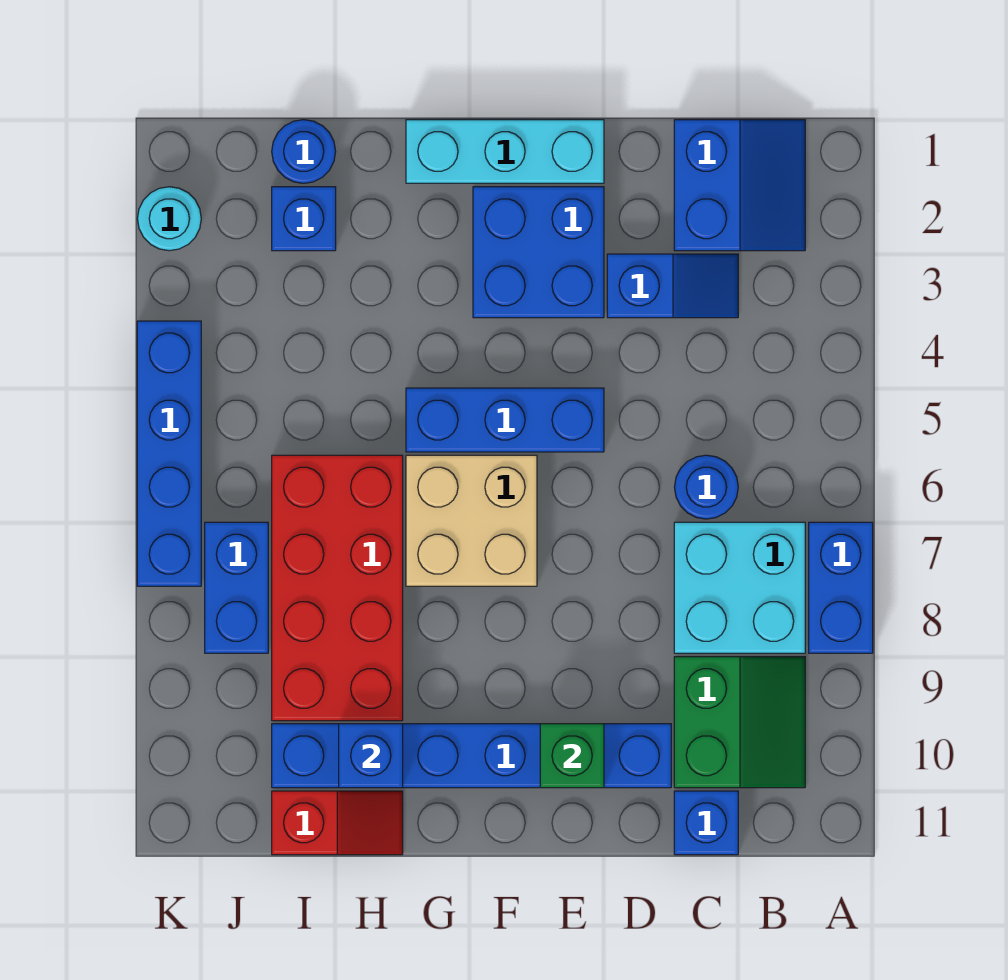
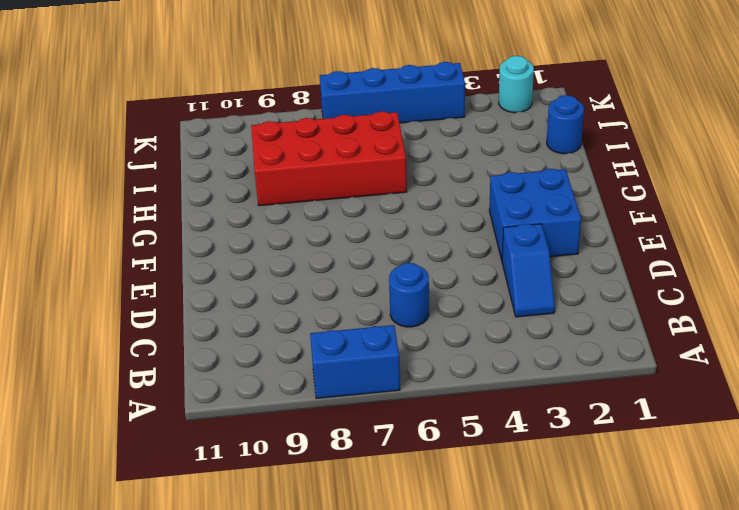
none -> blue 2x2 slope [674,120,805,251]
none -> cyan 2x2 brick [674,522,805,653]
none -> green 2x2 slope [674,657,805,788]

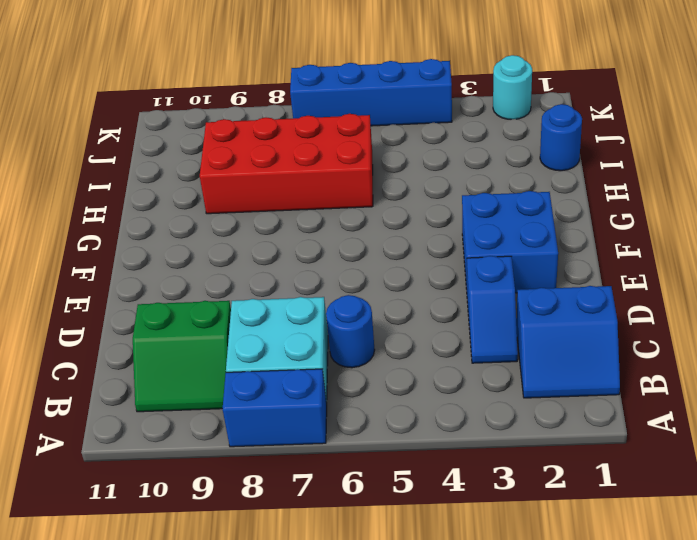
none -> blue 1x1 brick [674,791,738,855]
none -> blue 1x6 brick [272,724,671,788]
none -> cyan 1x3 brick [406,120,604,183]

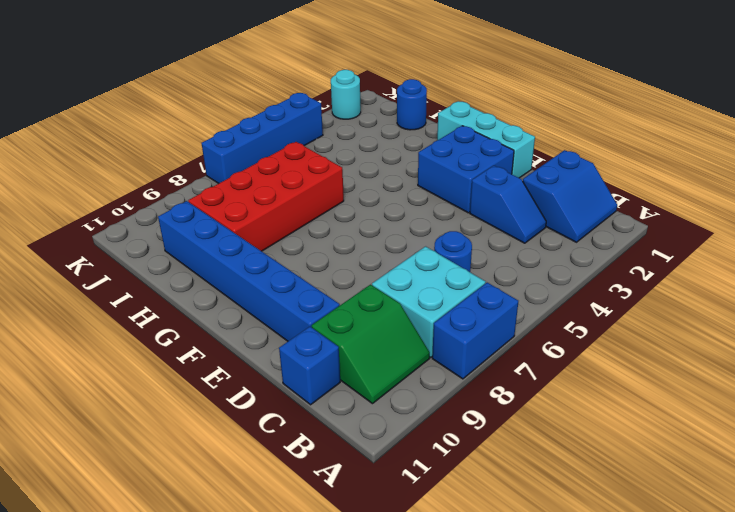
none -> blue 1x3 brick [406,388,604,452]
none -> tan 2x2 brick [406,455,537,586]
none -> red 1x2 slope [272,791,403,855]

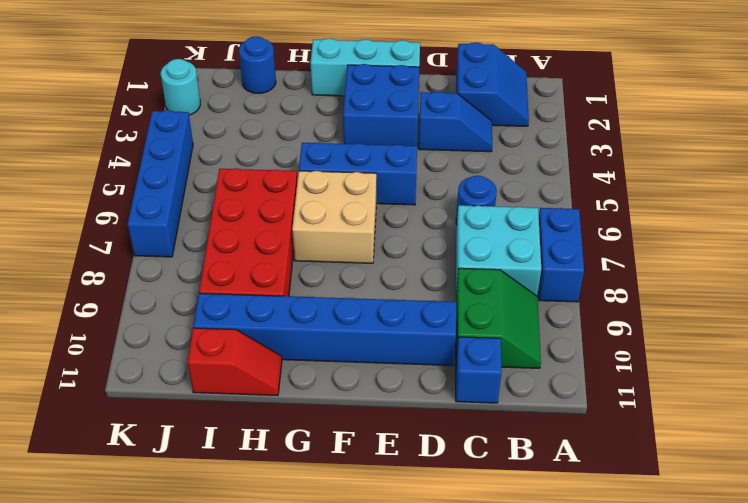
none -> blue 1x1 brick [272,187,336,251]
none -> blue 1x2 brick [205,522,268,653]
none -> green 1x1 brick [540,724,604,788]

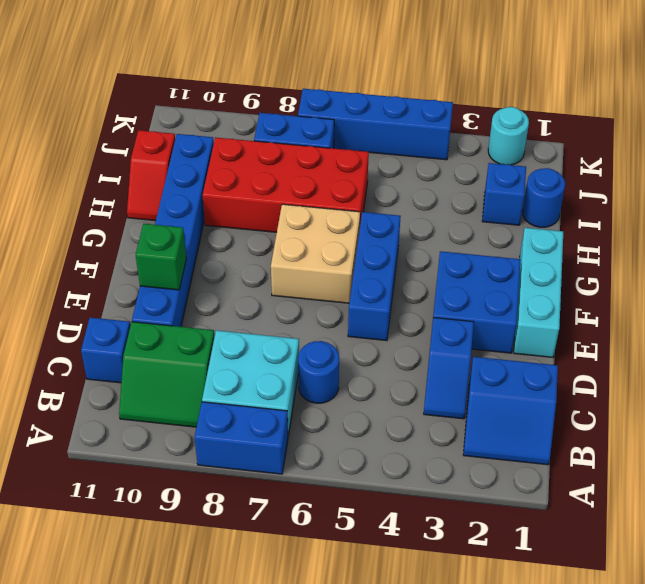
none -> blue 1x1 brick [339,724,403,788]

